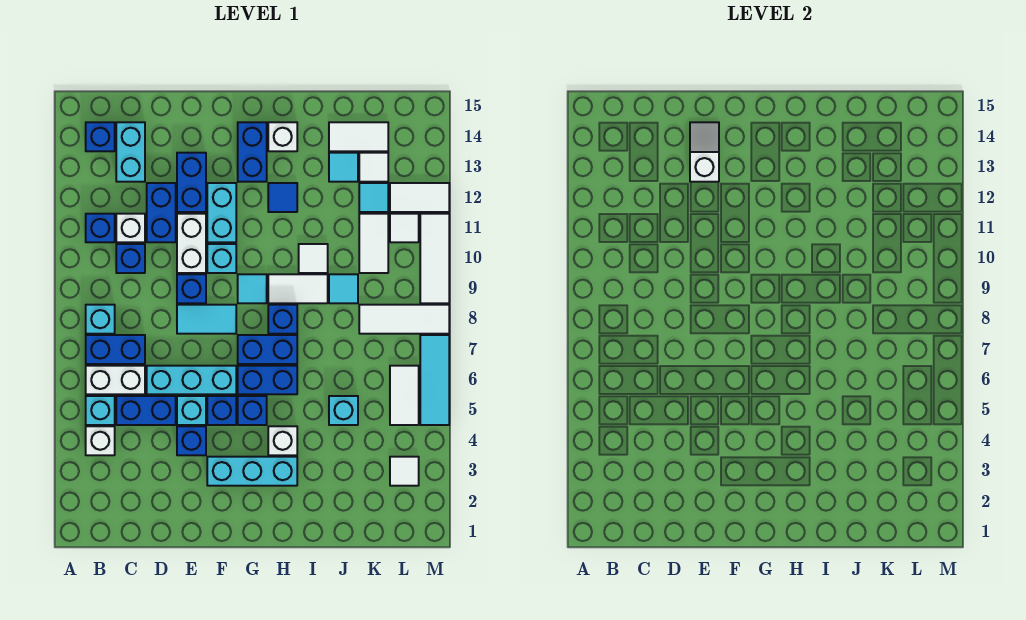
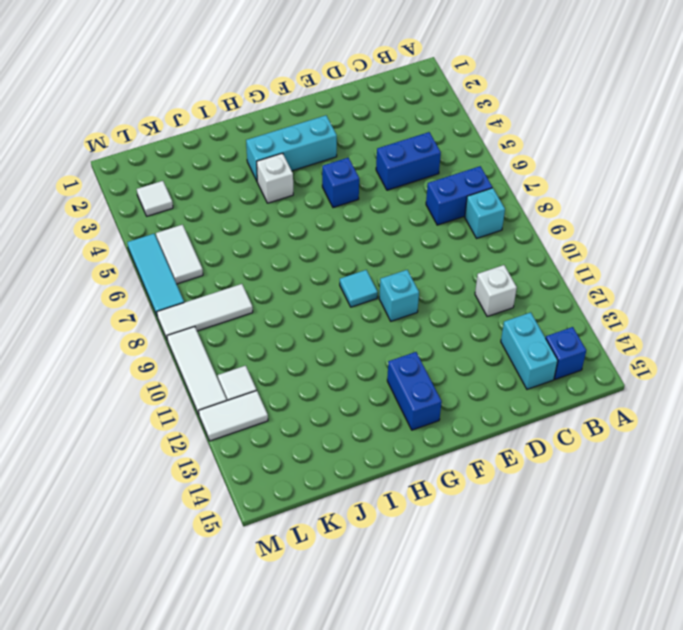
none -> white 1x1 brick [86,426,115,455]
none -> cyan 1x1 brick [86,396,115,425]
none -> white 1x2 brick [86,366,145,394]
none -> blue 1x1 brick [86,214,115,242]

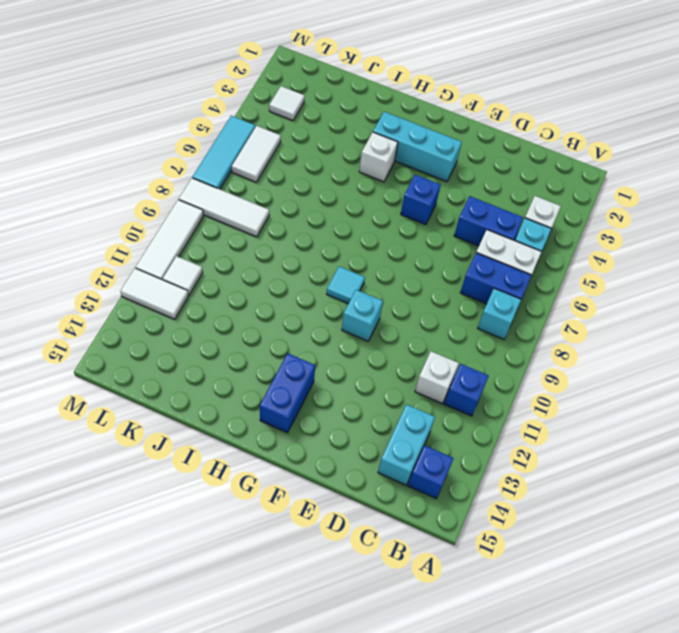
none -> blue 1x1 brick [116,244,145,273]
none -> cyan 1x3 brick [147,366,236,394]
none -> blue 1x2 brick [147,183,176,242]
none -> blue 1x1 brick [177,426,206,455]

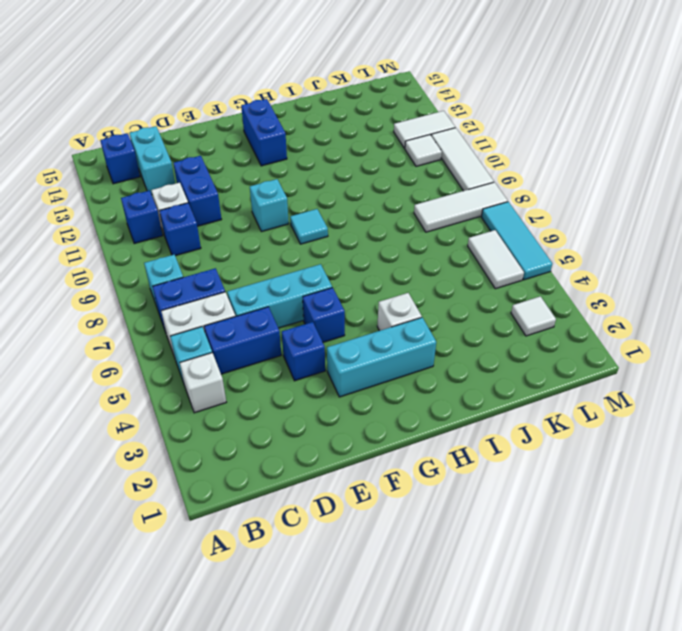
none -> cyan 1x1 brick [177,396,206,425]
none -> cyan 1x2 tile [177,305,236,334]
none -> blue 1x1 brick [177,274,206,303]
none -> white 1x2 brick [177,214,206,273]

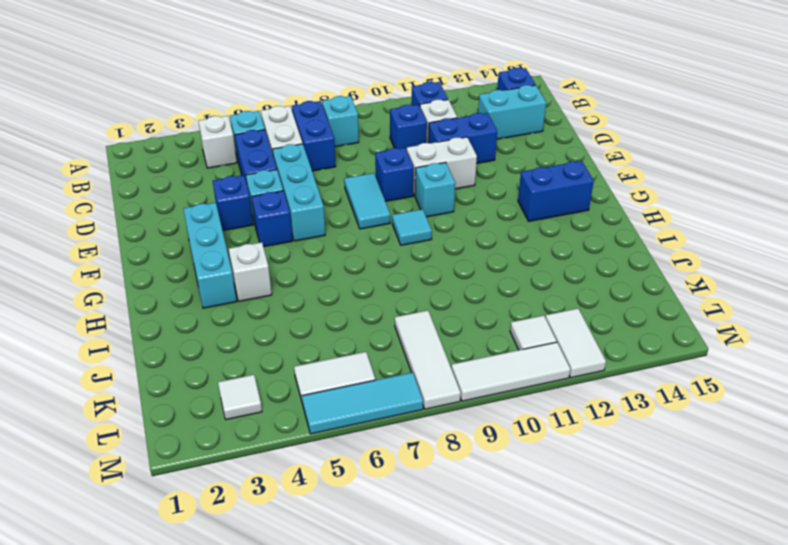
none -> blue 1x2 brick [177,153,206,212]
none -> cyan 1x2 brick [207,183,236,242]
none -> blue 1x1 brick [238,396,267,425]
none -> blue 1x2 brick [238,366,297,394]

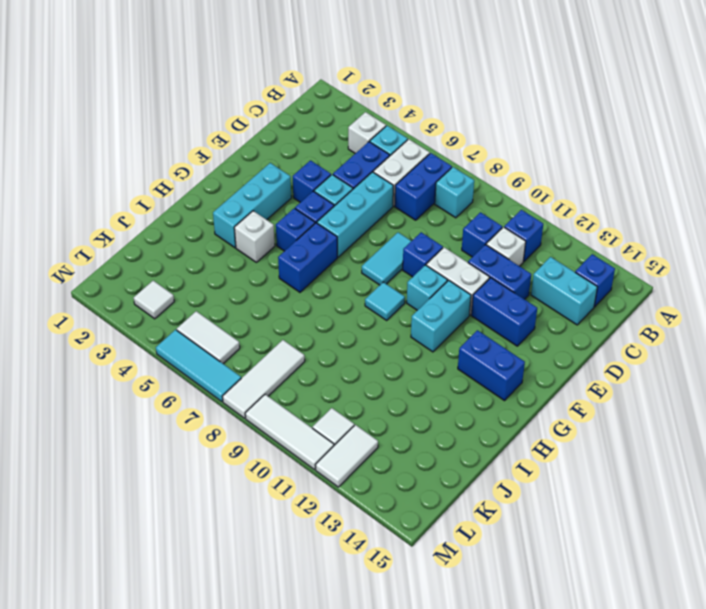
cyan 1x2 brick [411,280,471,352] -> cyan 1x2 brick turned to [207,183,236,242]
none -> blue 1x2 brick [238,335,297,364]
none -> blue 1x1 brick [268,305,297,334]
none -> white 1x2 tile [268,274,328,303]
none -> blue 1x1 tile [268,183,297,212]

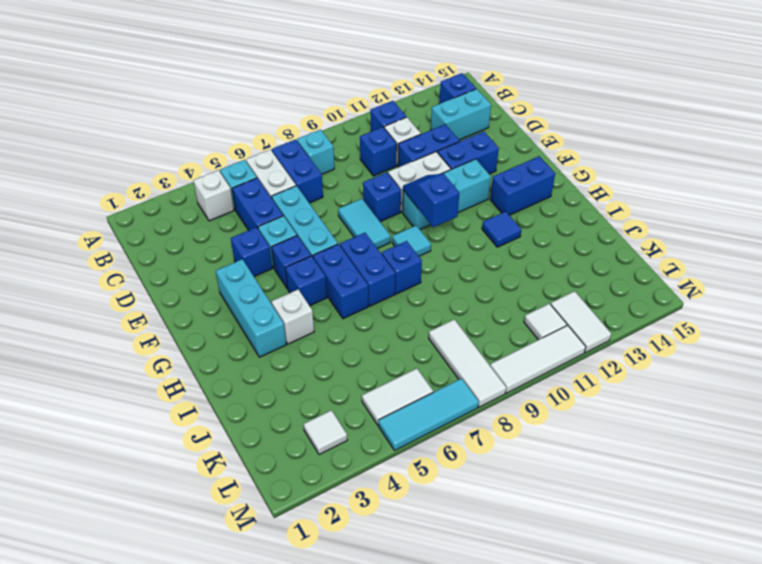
blue 1x2 slope [403,174,459,227] -> none
none -> white 1x2 tile [268,274,328,303]
none -> white 1x1 brick [268,122,297,151]
none -> white 1x1 tile [299,244,328,273]
none -> cyan 1x1 brick [329,396,358,425]

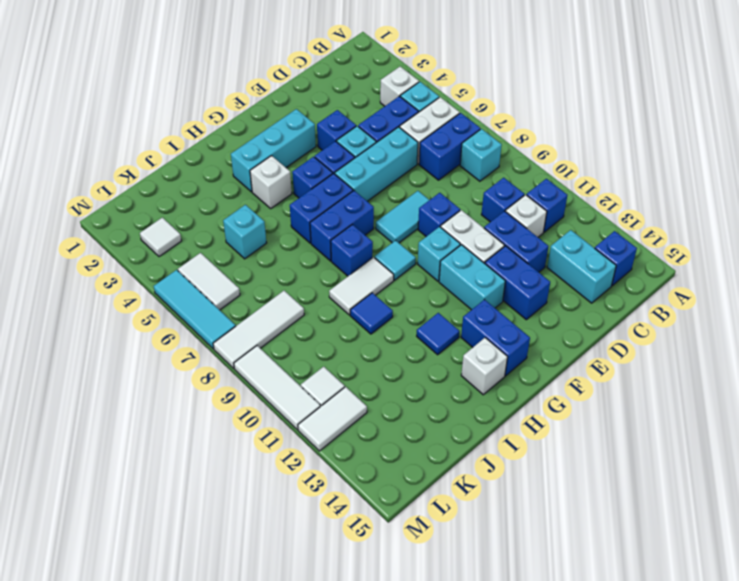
blue 1x1 tile [350,293,393,334] -> white 1x1 tile [299,244,328,273]
none -> cyan 1x1 tile [329,274,358,303]
none -> cyan 1x1 tile [329,153,358,182]
none -> white 1x2 tile [329,122,388,151]
none -> white 1x2 tile [359,214,388,273]

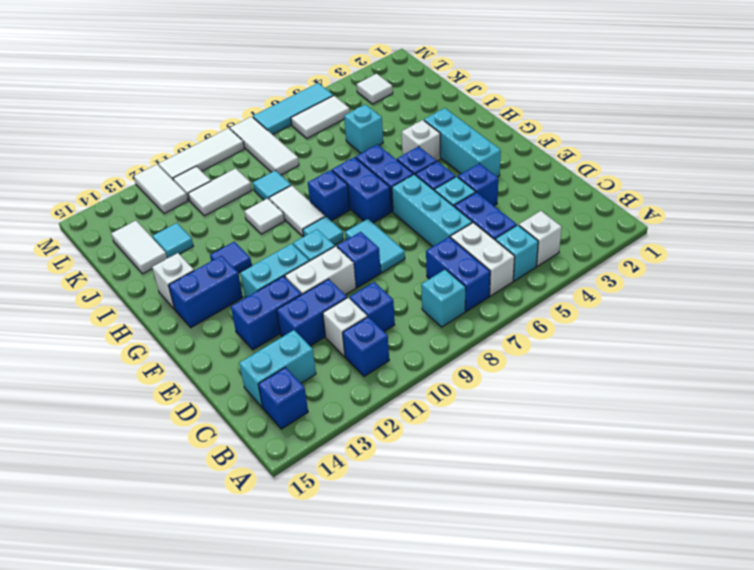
none -> cyan 1x1 tile [359,183,388,212]
none -> white 1x1 tile [359,153,388,182]
none -> white 1x2 slope [690,122,719,182]

